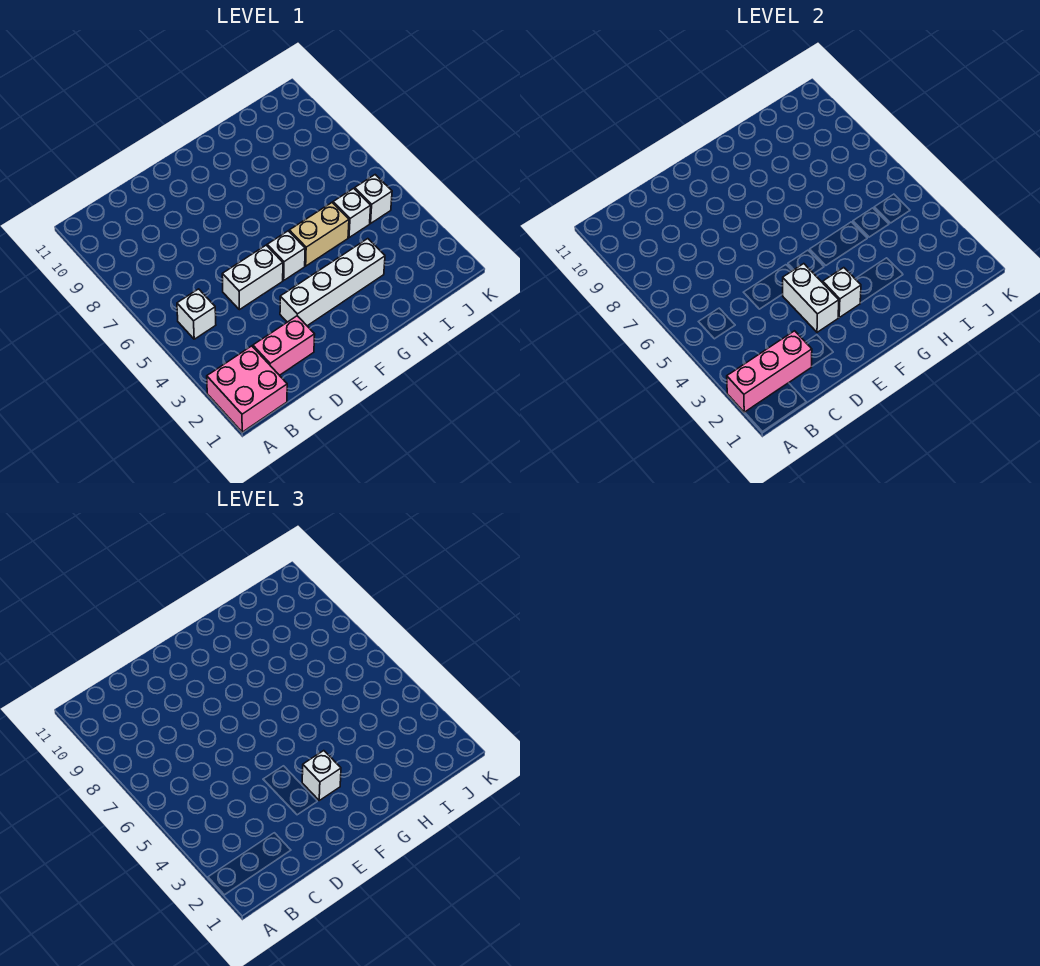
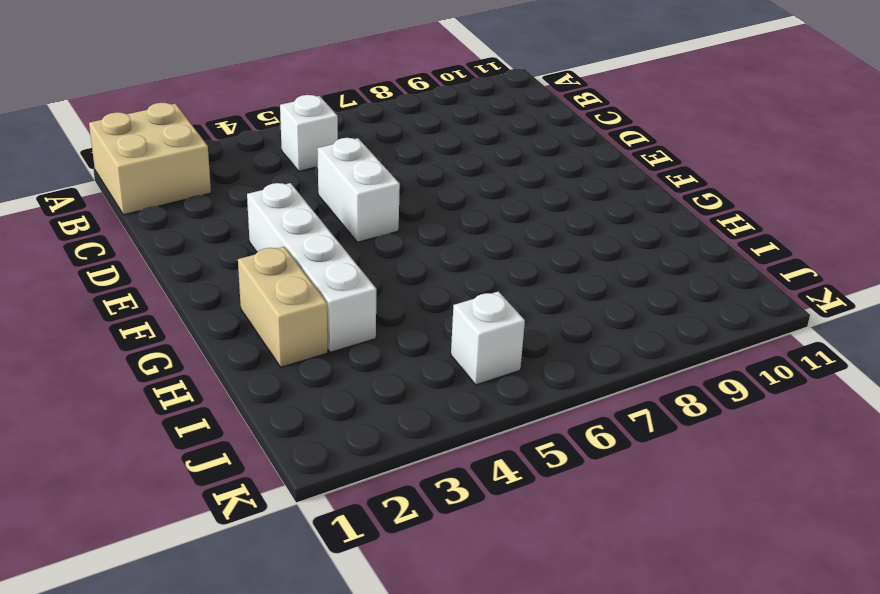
tan 2x2 brick [89,103,211,215] -> pink 2x2 brick [207,346,287,432]
tan 1x2 brick [238,247,328,367] -> tan 1x2 brick moved to [289,203,349,266]
none -> pink 1x2 brick [253,316,315,375]
none -> white 1x1 brick [267,231,305,280]
none -> white 1x1 brick [333,188,371,238]

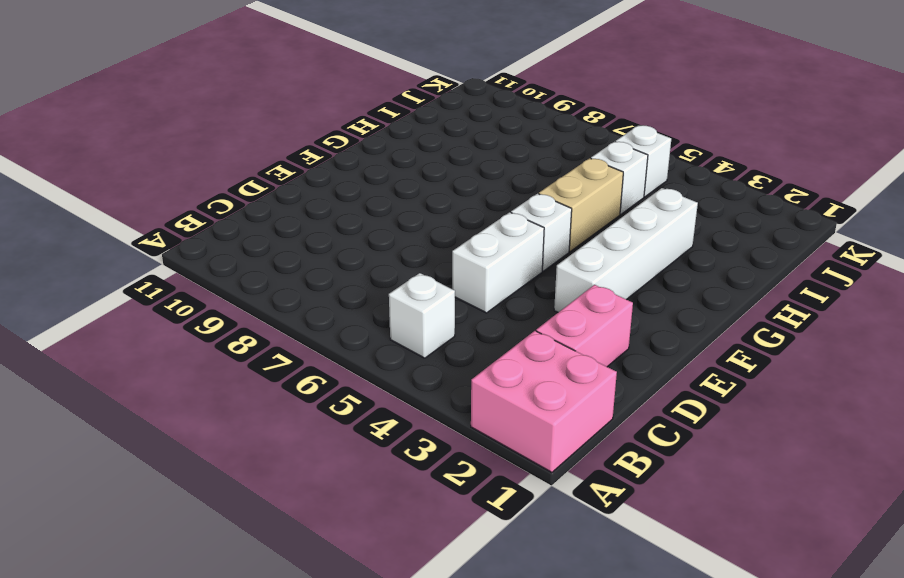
none -> pink 1x3 brick [727,331,812,412]
none -> white 1x2 brick [783,264,839,332]
none -> white 1x1 brick [823,268,861,317]

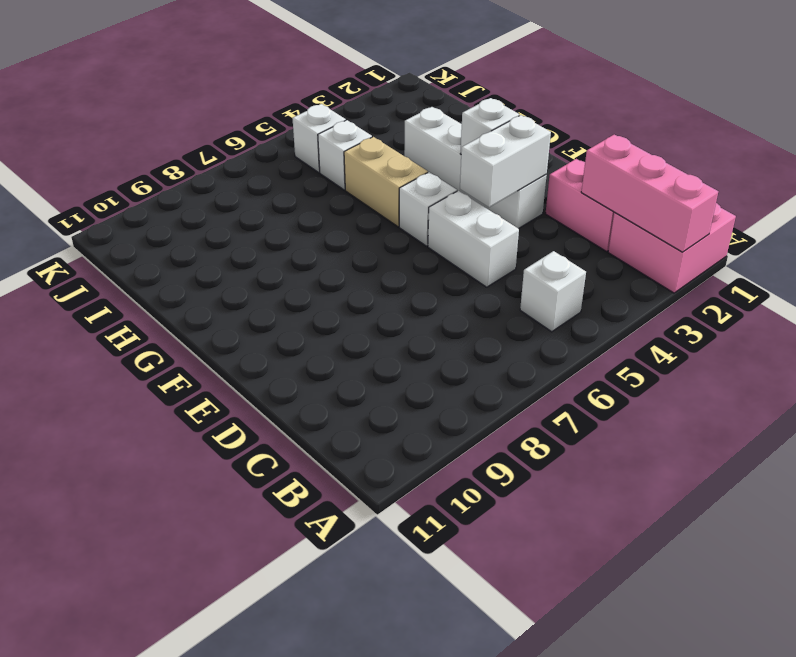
none -> white 1x1 brick [302,751,341,800]

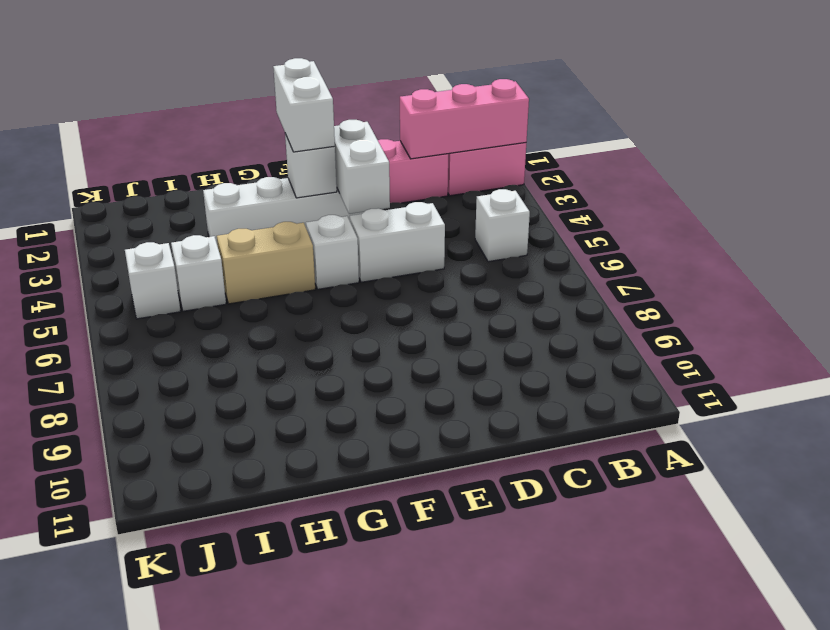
white 1x2 brick [273,58,335,152] -> white 1x1 brick [302,751,341,800]

